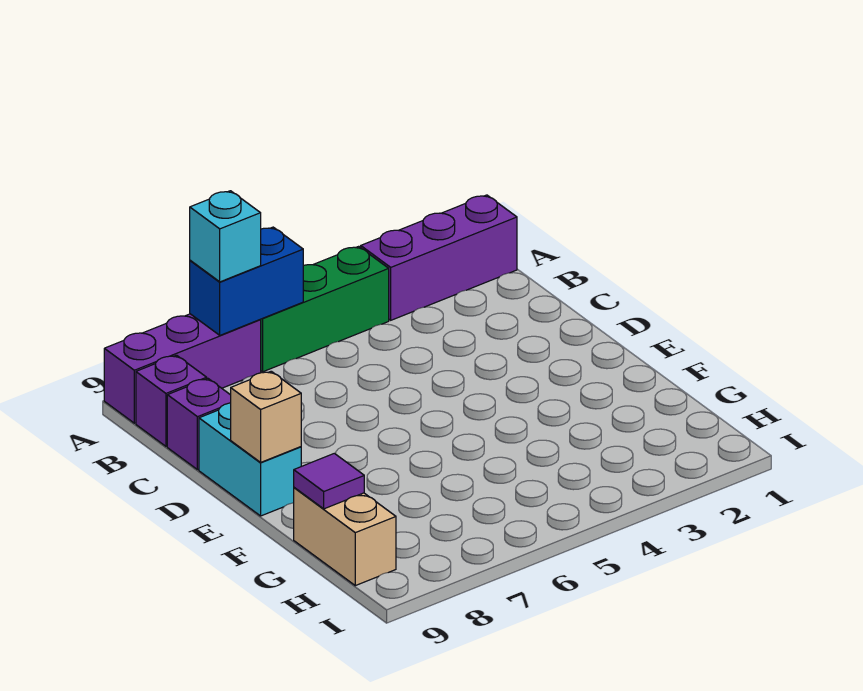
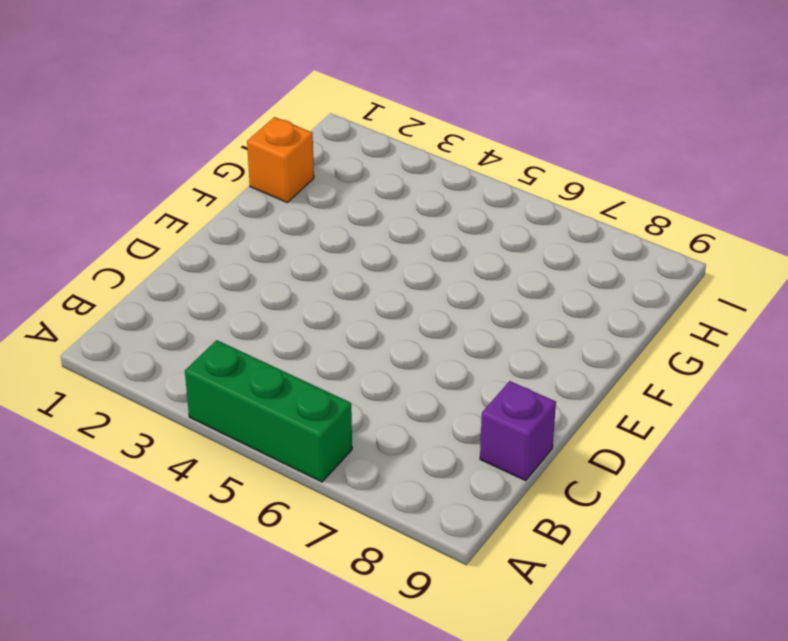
orange 1x1 brick [247,117,314,202] -> none
none -> purple 1x3 brick [361,195,517,320]
none -> purple 1x3 brick [104,314,261,423]

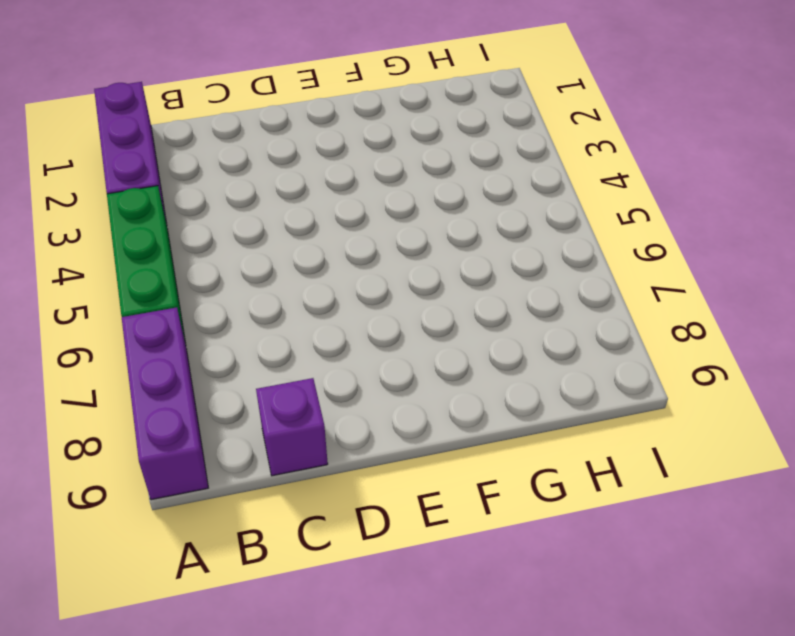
none -> purple 1x1 brick [136,355,207,446]
none -> cyan 1x2 brick [199,403,301,516]

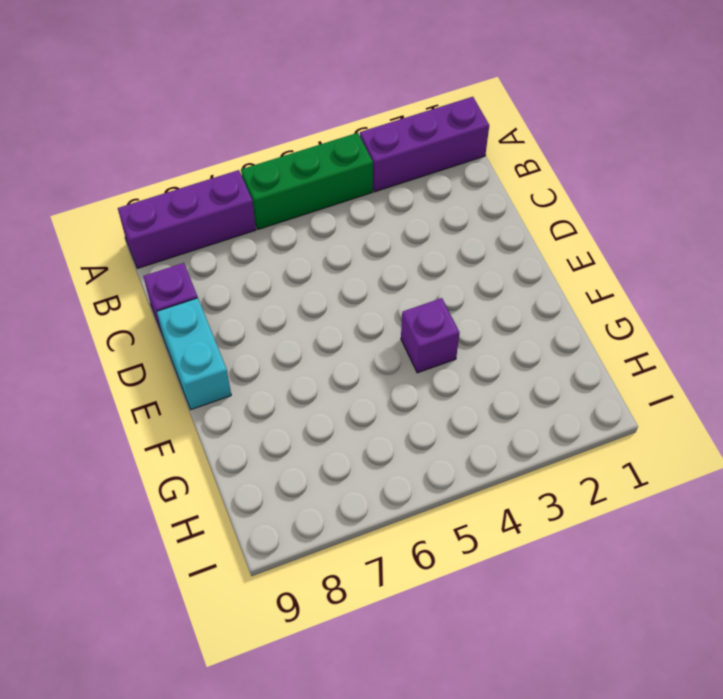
purple 1x1 brick [401,298,459,373] -> purple 1x1 brick moved to [136,355,207,446]
none -> tan 1x2 brick [294,488,396,586]
none -> blue 1x2 brick [190,227,303,335]

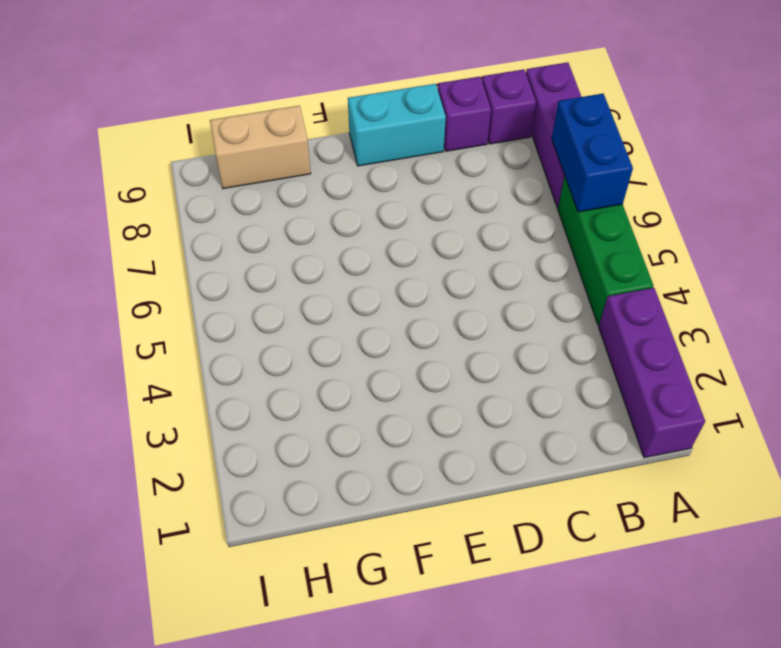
none -> tan 1x1 brick [231,371,301,462]
none -> purple 1x1 tile [294,453,364,509]

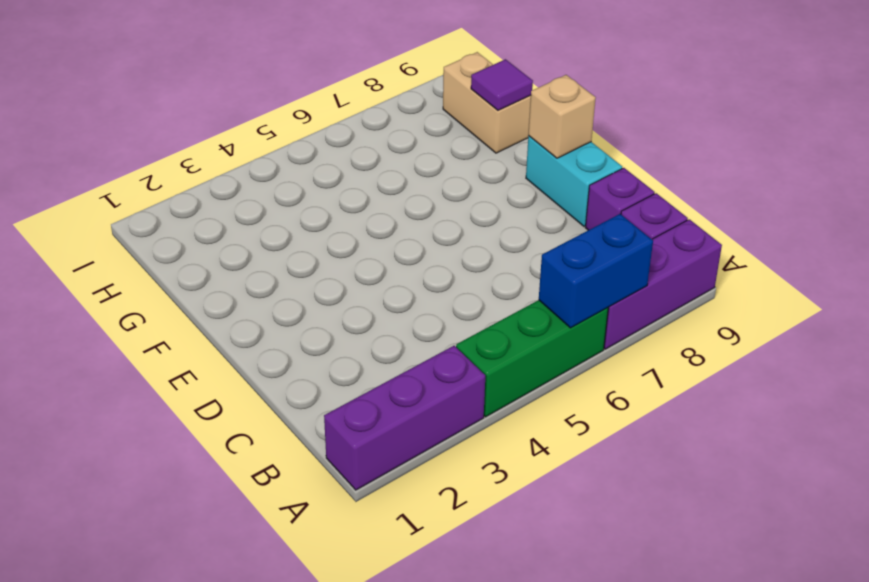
none -> cyan 1x1 brick [190,191,261,282]

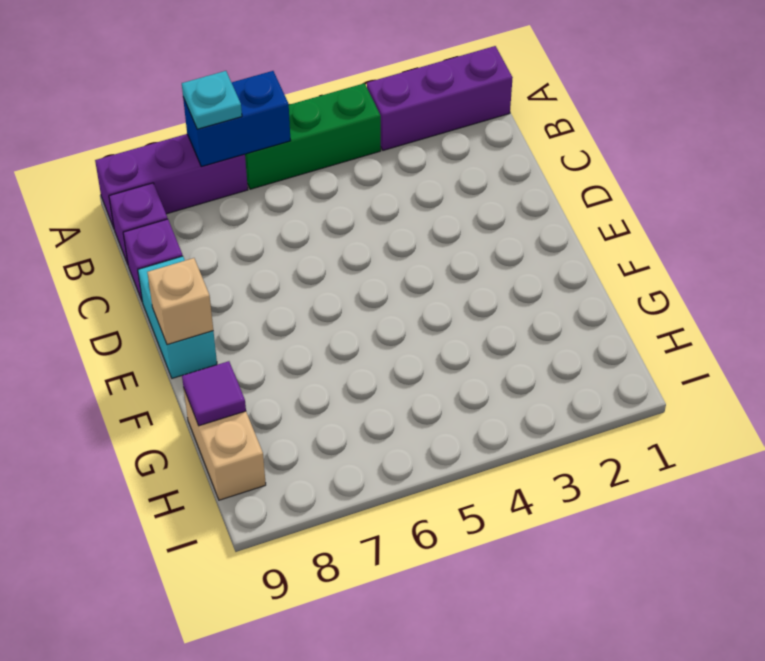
cyan 1x1 plate [182,71,242,129] -> cyan 1x1 brick [190,191,261,282]

